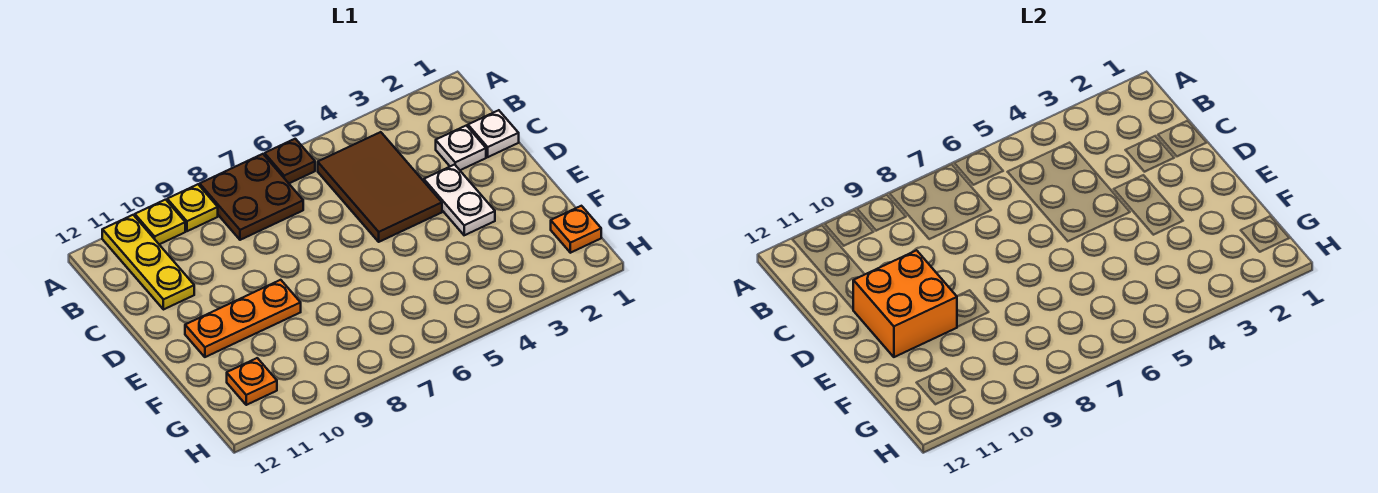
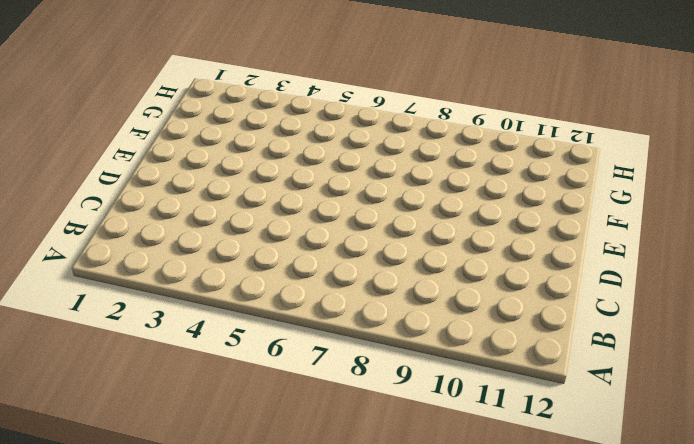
none -> brown 1x1 plate [265,139,315,183]
none -> brown 2x2 plate [200,154,303,240]
none -> yellow 1x1 plate [167,184,218,231]

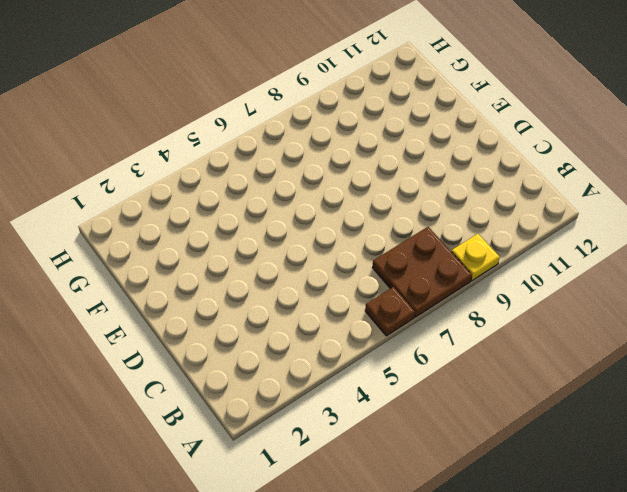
none -> yellow 1x1 plate [135,200,185,244]
none -> yellow 1x3 plate [102,215,194,310]
none -> brown 2x3 tile [318,132,442,242]

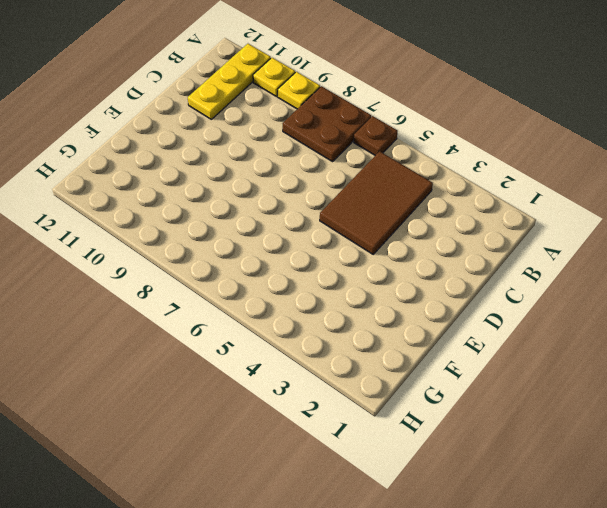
none -> white 1x1 plate [468,110,519,157]
none -> white 1x1 plate [436,125,486,170]
none -> white 1x2 plate [424,165,495,235]

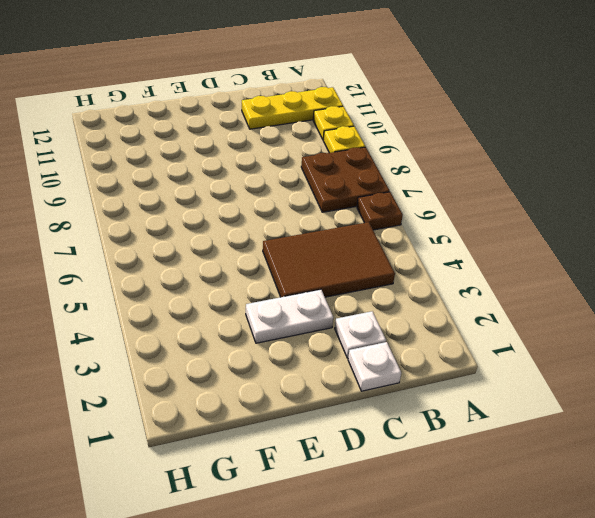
none -> orange 1x3 plate [185,280,301,357]
none -> orange 1x1 plate [551,206,601,253]
none -> orange 1x1 plate [227,358,277,405]

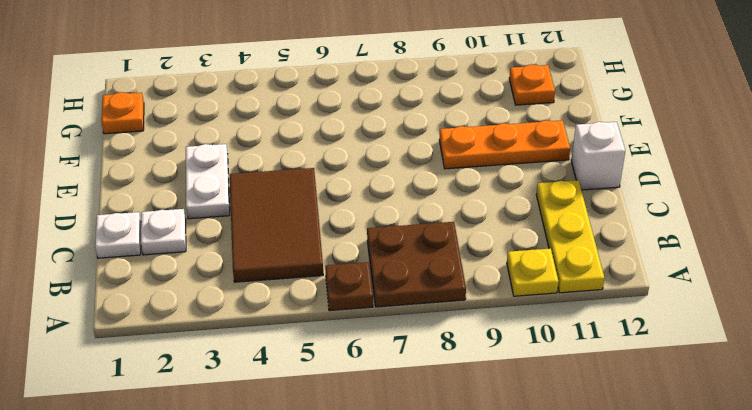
white 1x1 brick [571,122,625,190] -> none
none -> yellow 1x1 plate [167,184,218,231]
none -> orange 2x2 brick [853,250,957,357]

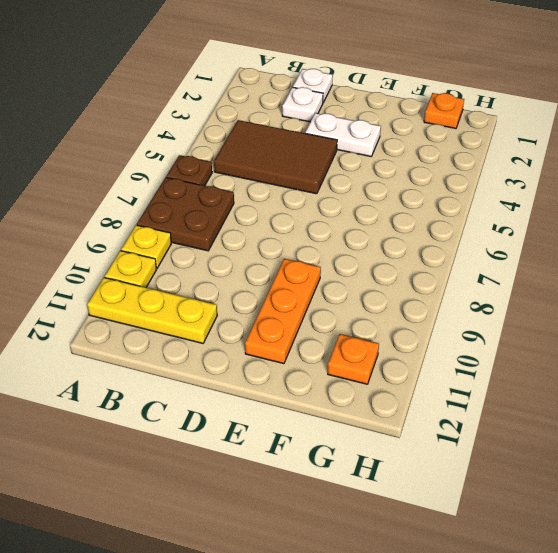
none -> orange 2x2 brick [853,250,957,357]

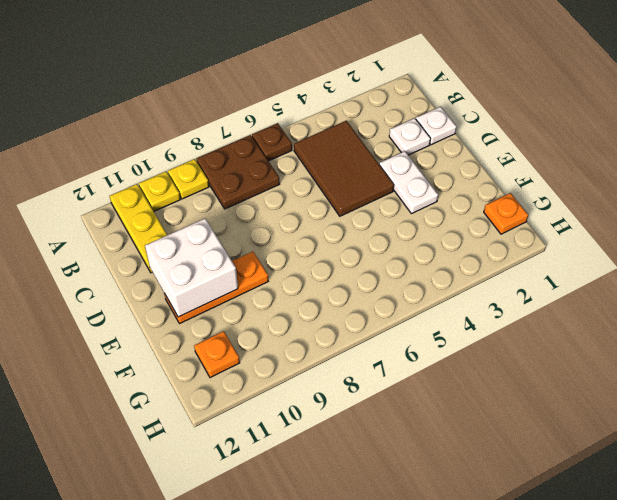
white 2x2 brick [145,218,238,317] -> orange 2x2 brick [853,250,957,357]

